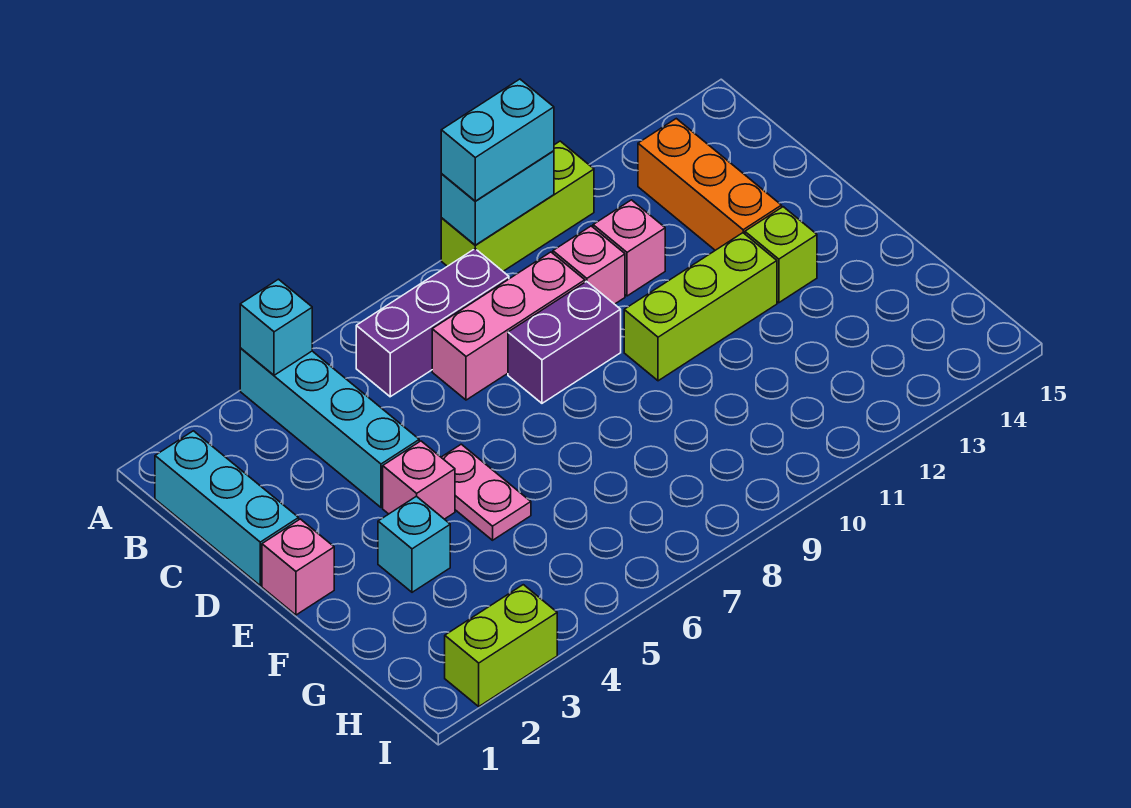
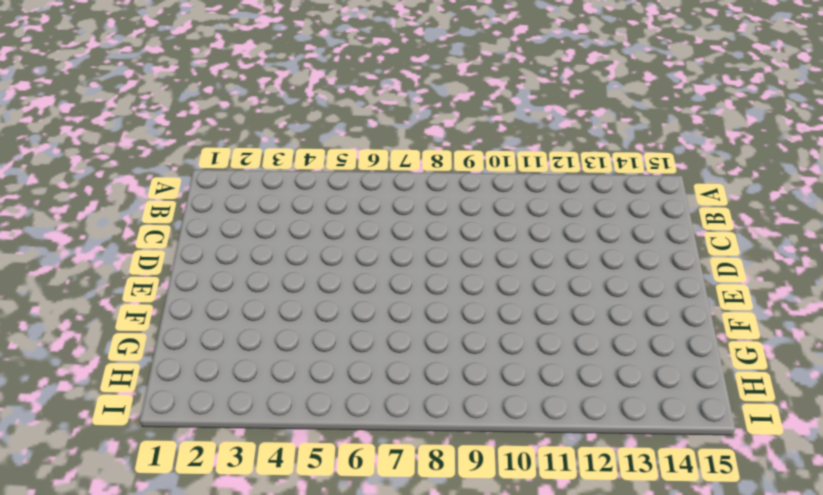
none -> cyan 1x4 brick [240,348,419,507]
none -> lime 1x3 brick [441,141,594,271]
none -> cyan 1x3 brick [155,431,299,586]

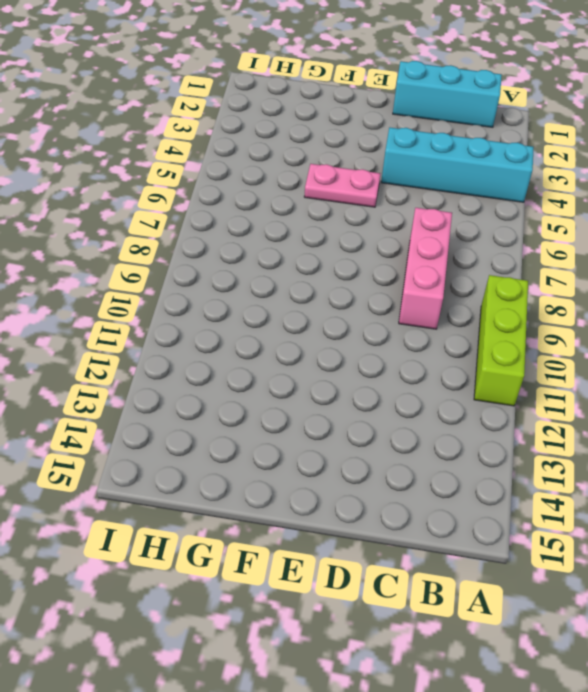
none -> purple 1x3 brick [356,249,509,397]
none -> orange 1x3 brick [638,119,782,250]
none -> pink 1x1 brick [553,226,625,304]

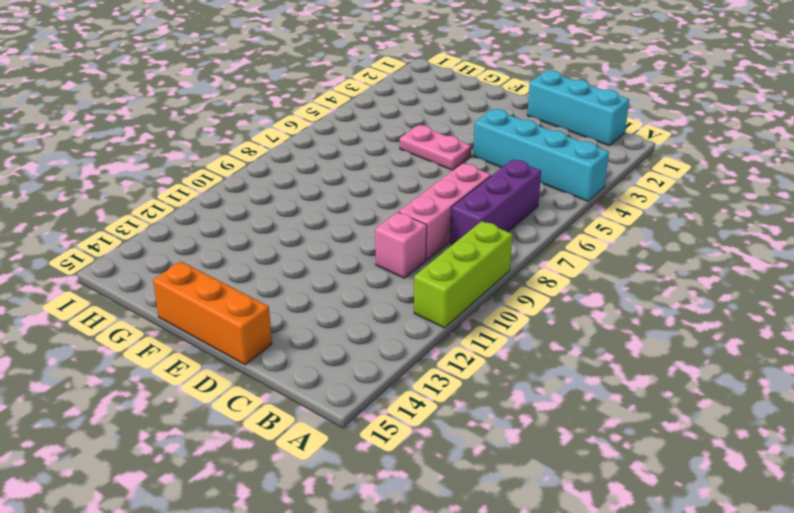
orange 1x3 brick [153,261,272,365] -> orange 1x3 brick moved to [638,119,782,250]
none -> pink 1x1 brick [593,200,665,296]
none -> purple 1x2 brick [508,281,621,403]
none -> pink 1x1 brick [262,519,334,615]

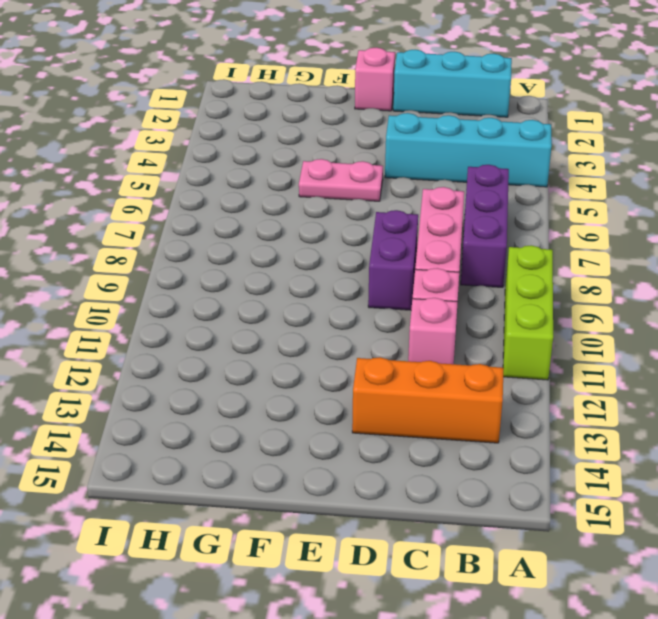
none -> pink 1x1 brick [383,441,455,519]
none -> lime 1x3 brick [624,233,777,381]
none -> lime 1x1 brick [745,207,817,303]

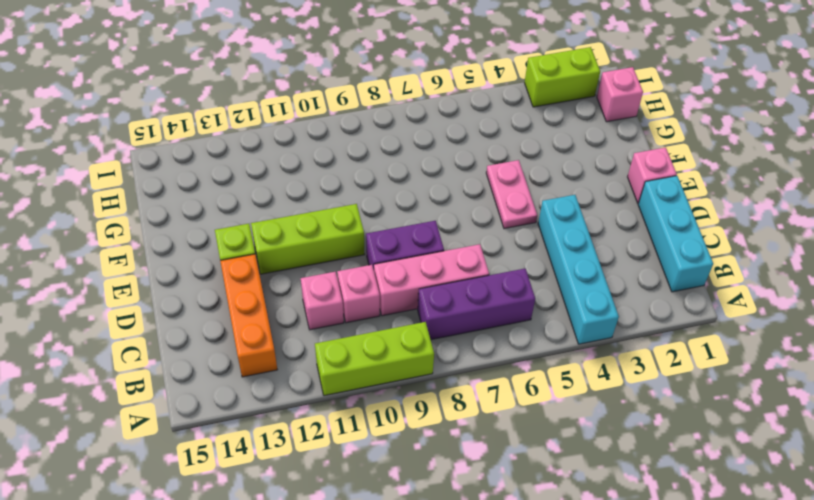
pink 1x1 brick [597,67,643,122] -> pink 1x1 brick moved to [383,441,455,519]
none -> cyan 1x1 brick [378,496,450,592]
none -> cyan 1x1 brick [240,279,312,375]
none -> cyan 1x2 brick [441,151,554,245]

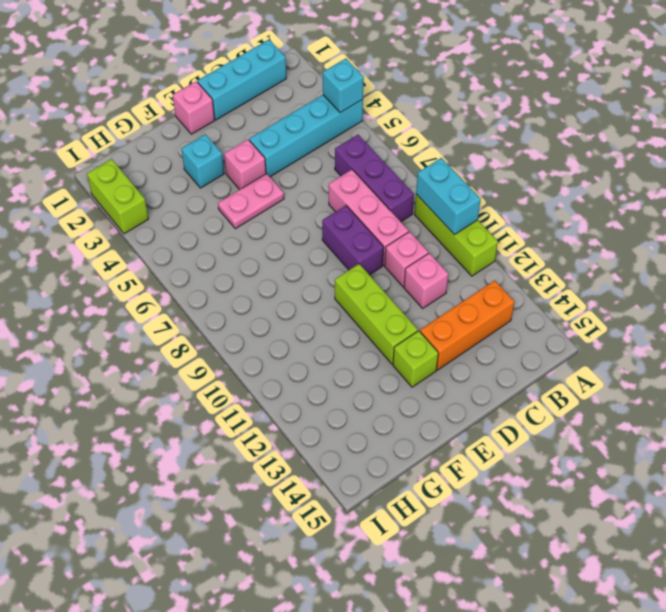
none -> cyan 1x2 brick [441,79,554,201]

